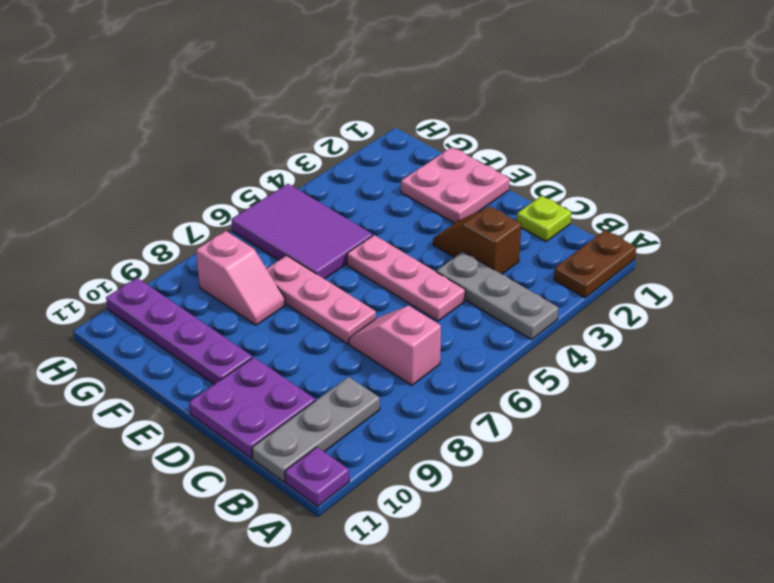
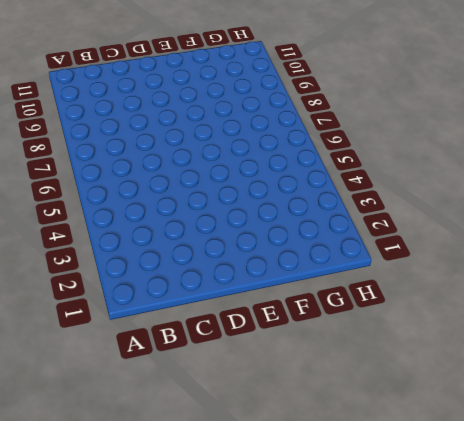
none -> brown 1x2 plate [554,230,636,298]
none -> grey 1x3 plate [436,252,558,340]
none -> purple 1x1 plate [285,447,349,506]

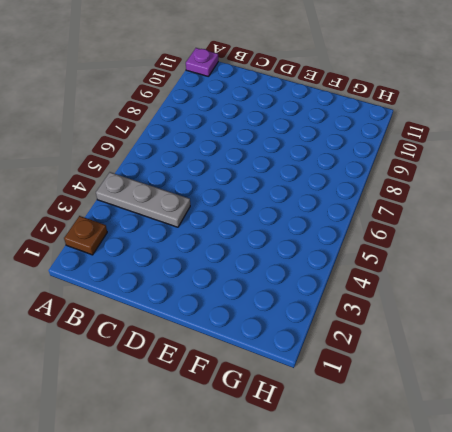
brown 1x1 plate [64,216,107,255] -> brown 1x2 plate [554,230,636,298]
none -> pink 1x2 slope [349,306,441,385]
none -> grey 1x3 plate [252,377,380,482]
none -> lime 1x1 plate [517,196,571,241]

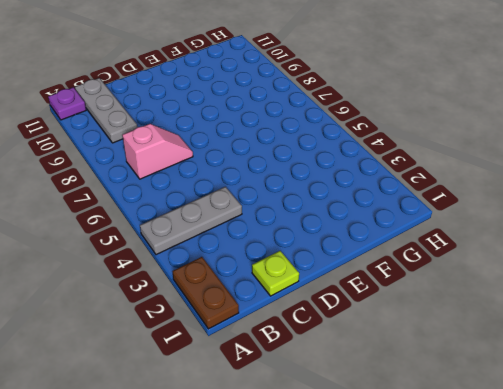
none -> brown 1x2 slope [433,206,521,274]
none -> pink 1x3 plate [347,235,465,321]
none -> purple 2x2 plate [189,357,315,458]

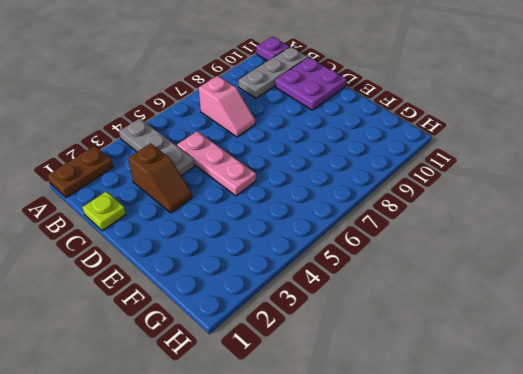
none -> pink 1x3 plate [267,256,376,344]
none -> pink 2x2 plate [401,147,510,223]
none -> purple 1x4 plate [106,278,252,384]

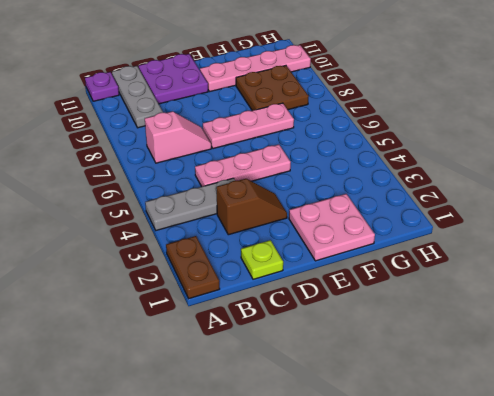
pink 1x4 plate [200,45,311,92] -> purple 1x4 plate [106,278,252,384]
brown 2x2 plate [236,66,309,111] -> pink 1x2 slope [196,231,285,325]
none -> purple 2x3 tile [231,184,373,279]

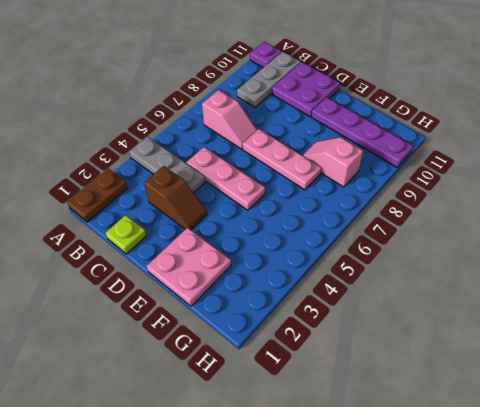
none -> purple 2x3 tile [231,184,373,279]

